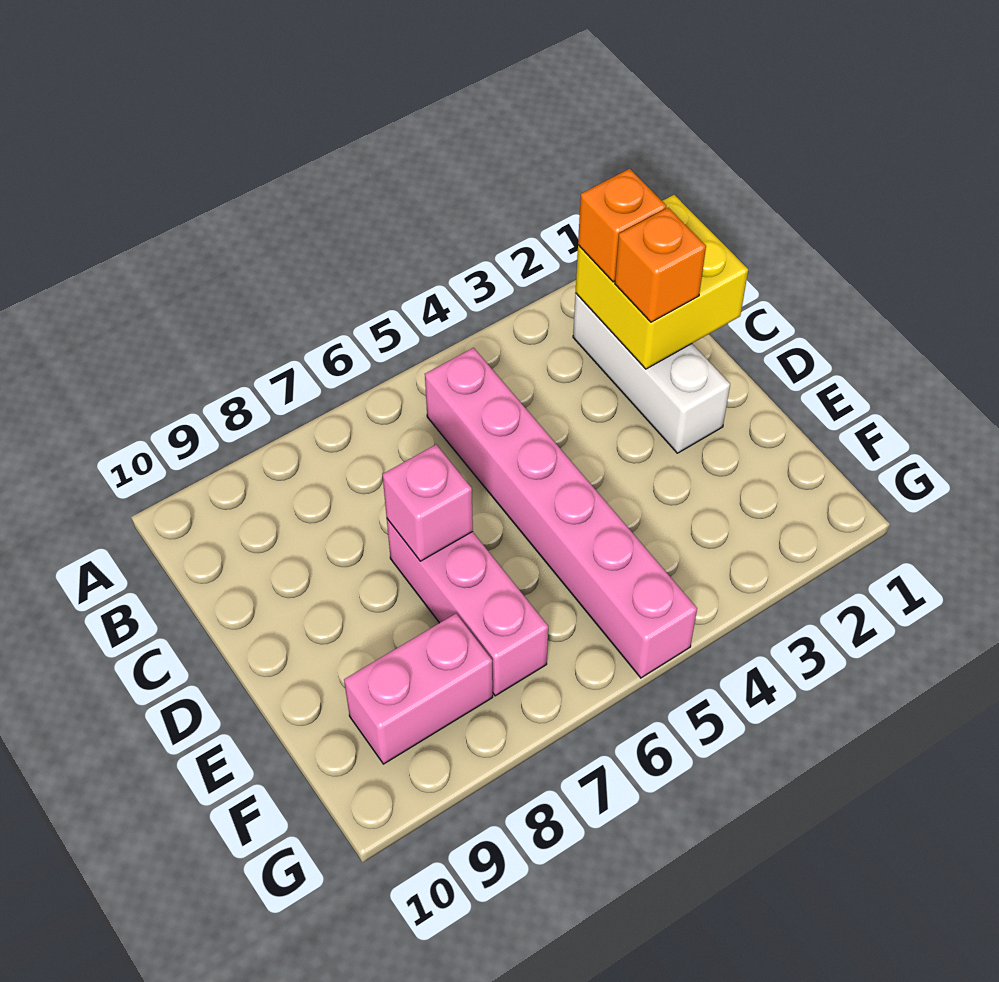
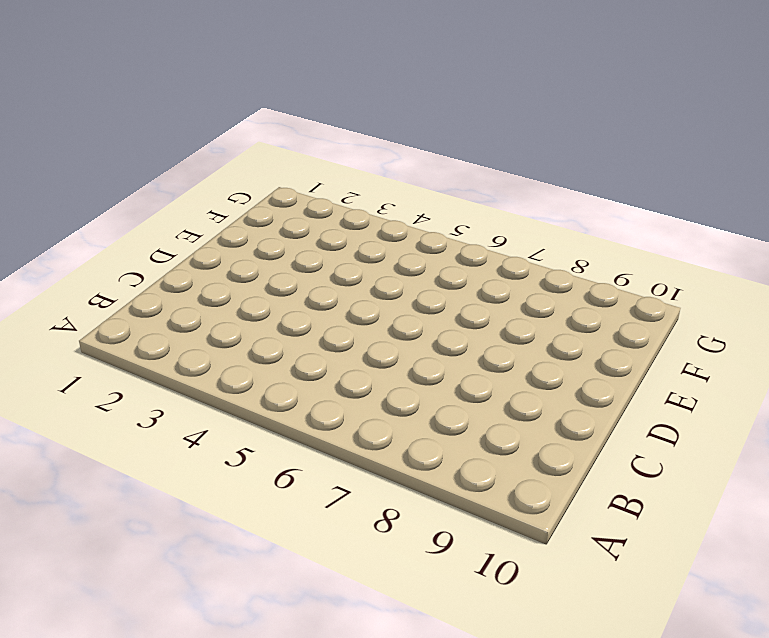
none -> white 1x3 brick [573,293,730,453]
none -> pink 1x6 brick [425,348,697,678]

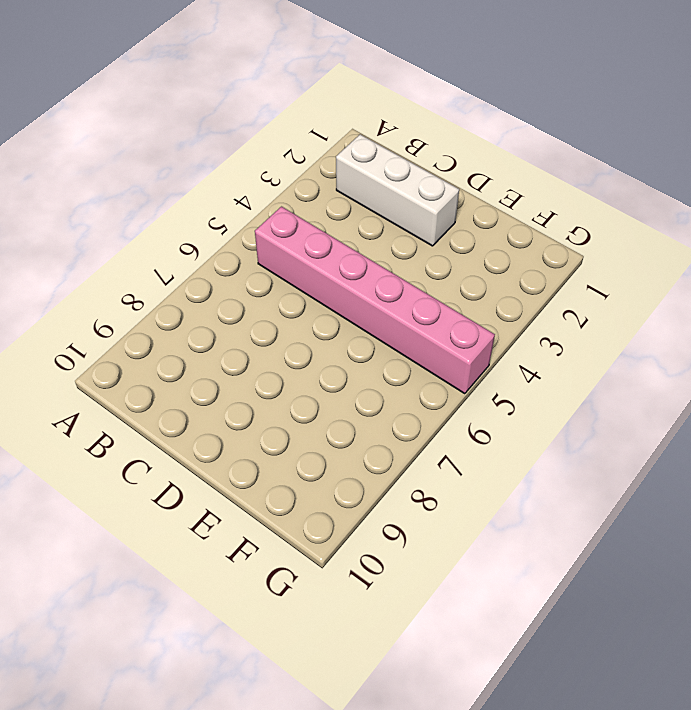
none -> pink 1x3 brick [387,519,548,696]
none -> pink 1x2 brick [344,614,493,764]

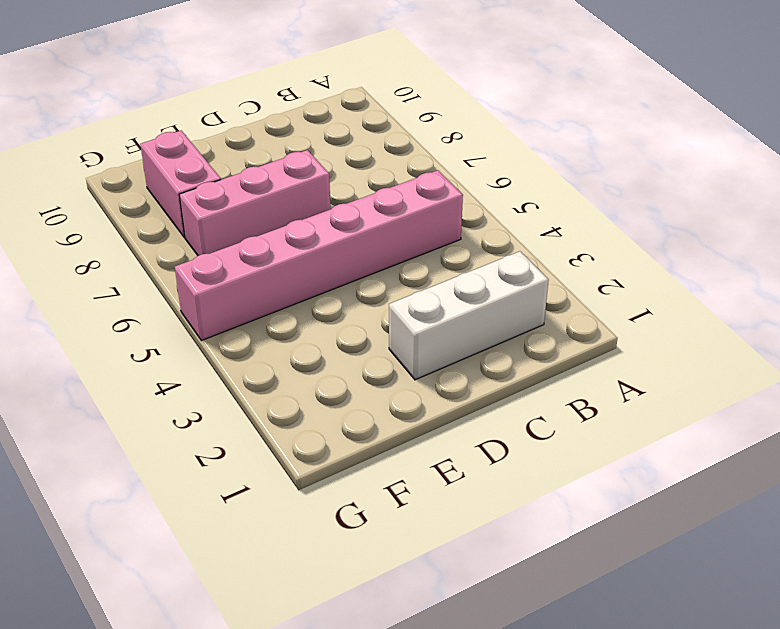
none -> yellow 2x2 brick [576,195,748,369]
none -> pink 1x1 brick [382,445,473,561]

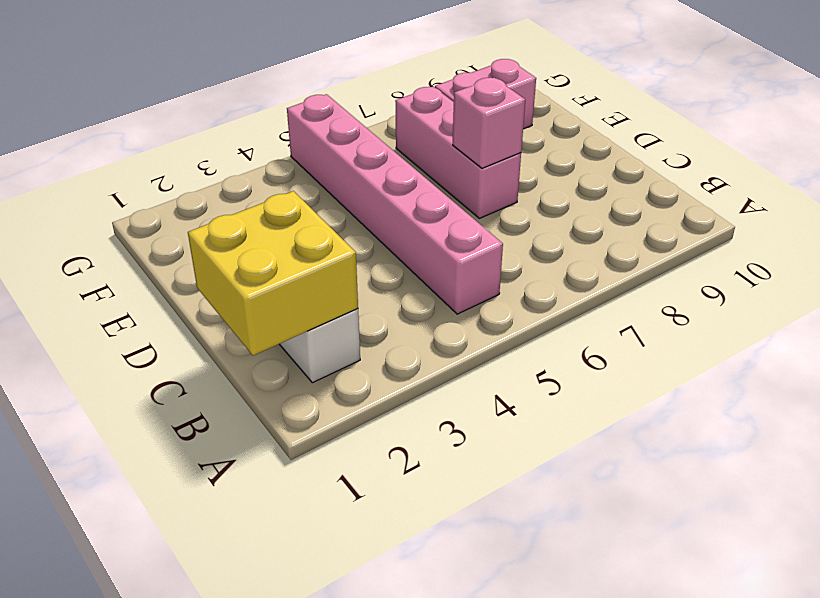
none -> orange 1x1 brick [578,169,666,282]
none -> orange 1x1 brick [615,208,706,322]

